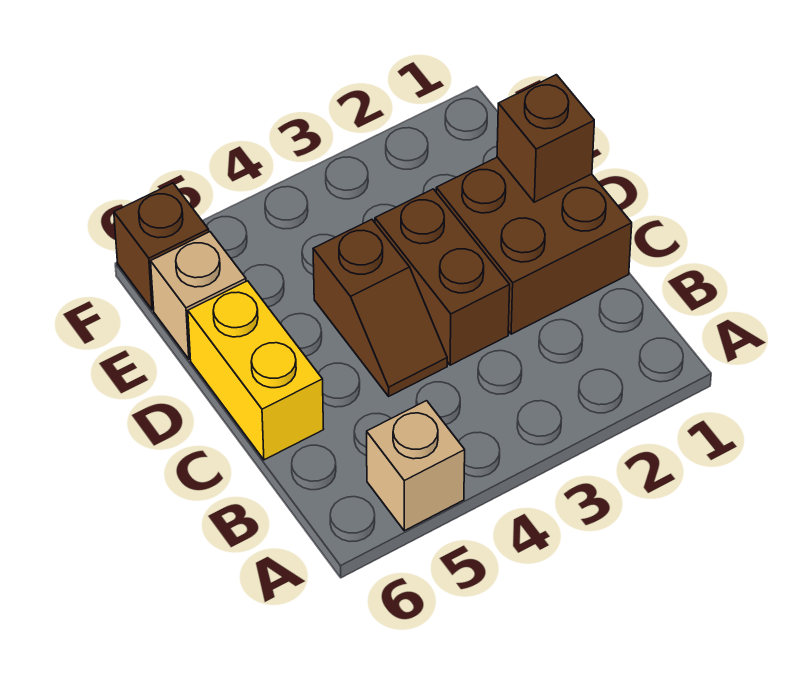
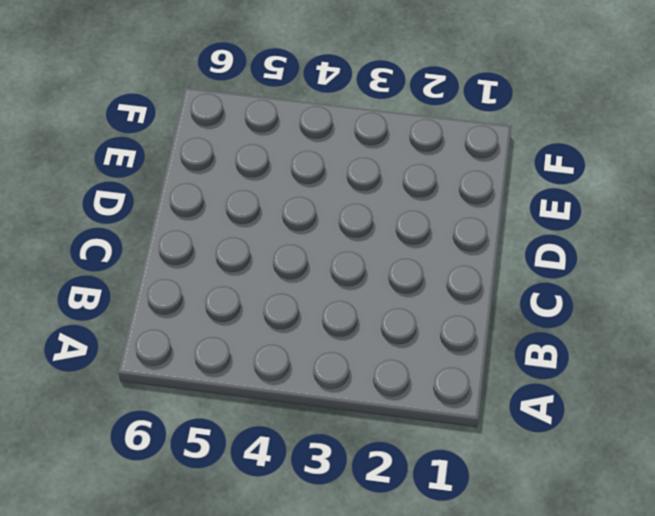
none -> tan 1x1 brick [367,401,465,531]
none -> brown 2x2 brick [436,157,632,334]

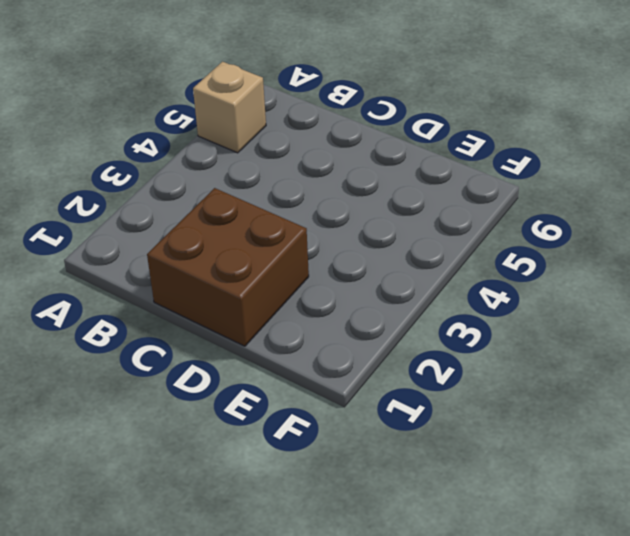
none -> brown 1x2 brick [375,189,510,365]
none -> brown 1x2 slope [313,219,447,396]

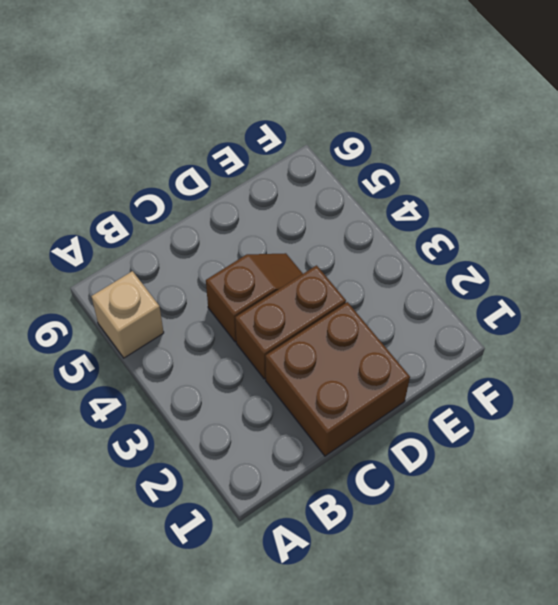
brown 1x2 slope [206,253,303,342] -> brown 1x2 slope turned to [313,219,447,396]
none -> yellow 1x2 brick [188,281,324,460]
none -> tan 1x1 brick [151,232,246,359]

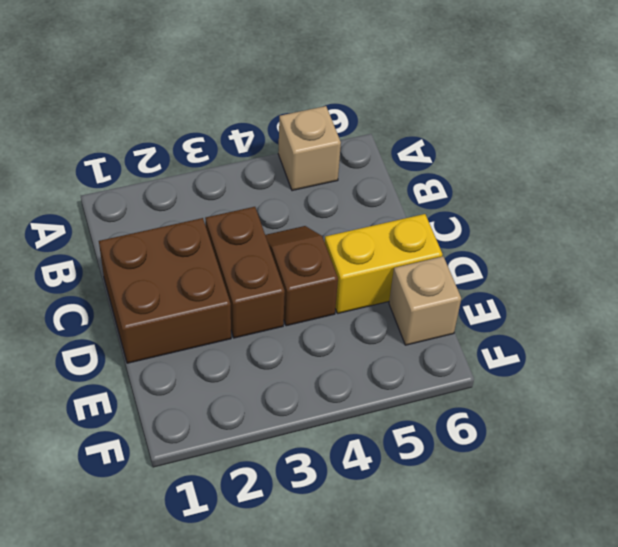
yellow 1x2 brick [325,214,442,313] -> yellow 1x2 brick turned to [188,281,324,460]
none -> brown 1x1 brick [114,183,209,310]
none -> brown 1x1 brick [497,75,594,202]

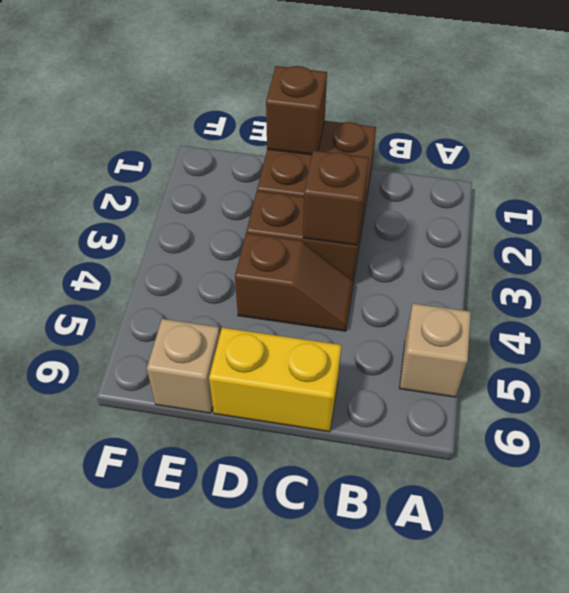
brown 1x1 brick [303,151,369,245] -> brown 1x1 brick moved to [114,183,209,310]

